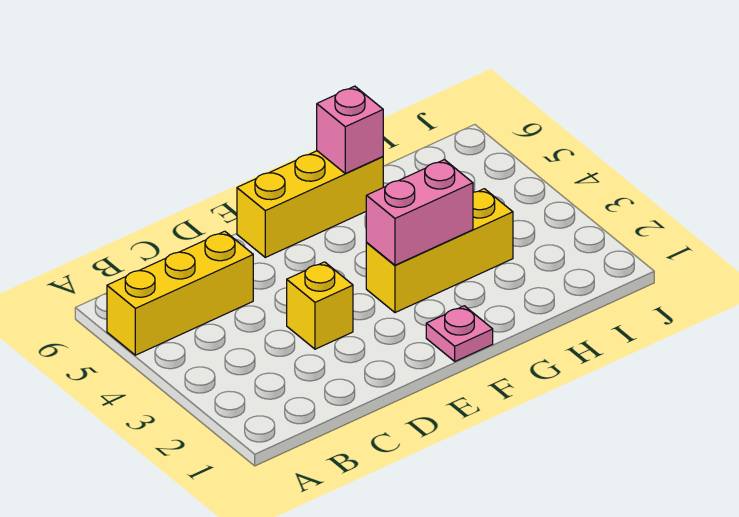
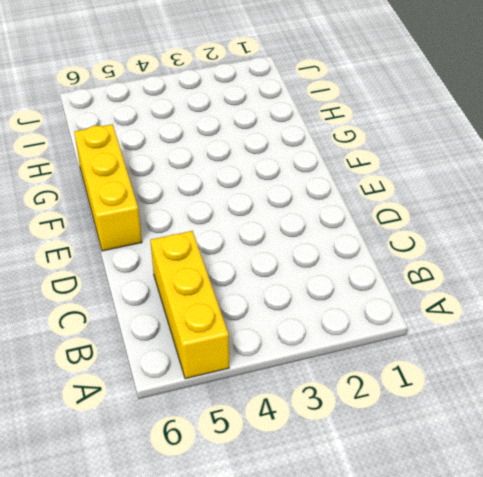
none -> yellow 1x1 brick [287,262,353,349]
none -> pink 1x1 plate [426,306,493,361]

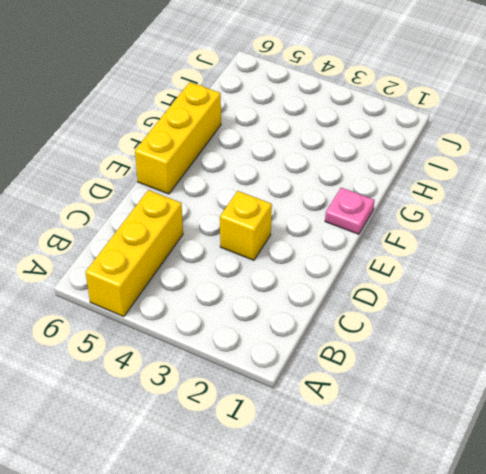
none -> yellow 1x3 brick [366,189,513,313]
none -> pink 1x2 brick [366,160,473,265]

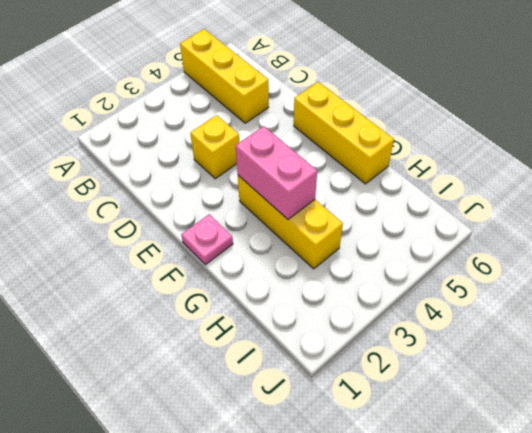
none -> pink 1x1 brick [317,86,383,173]

